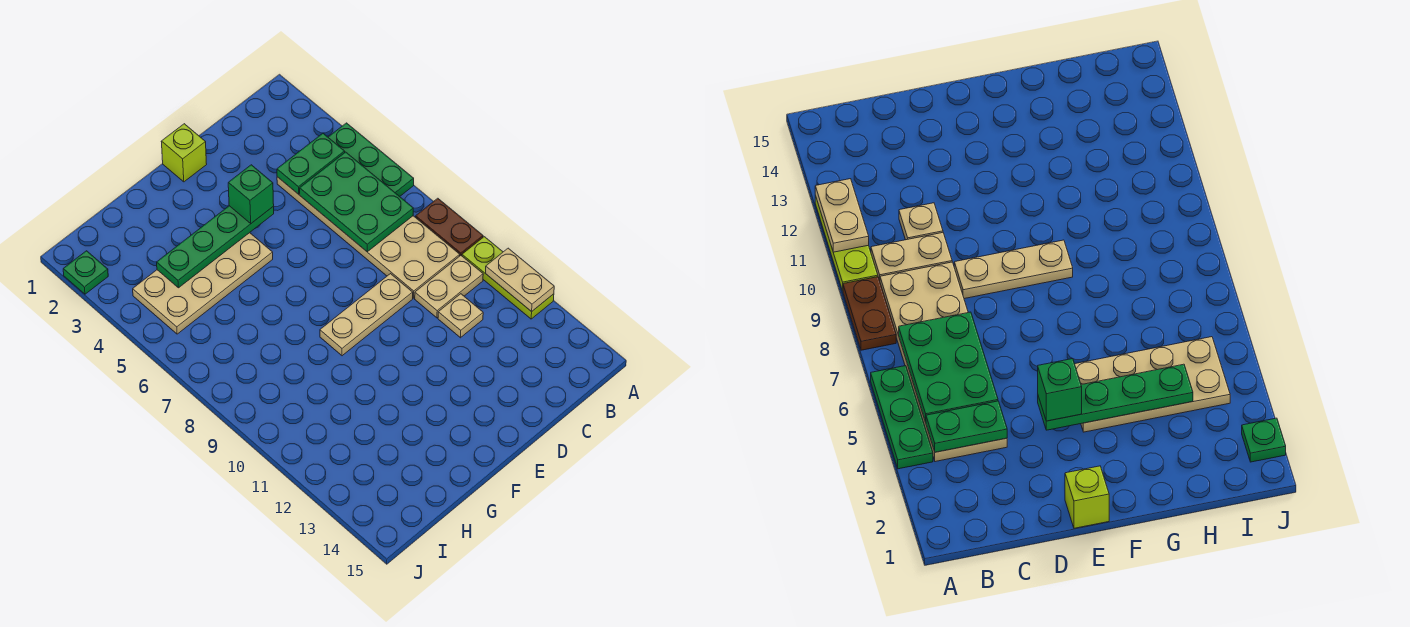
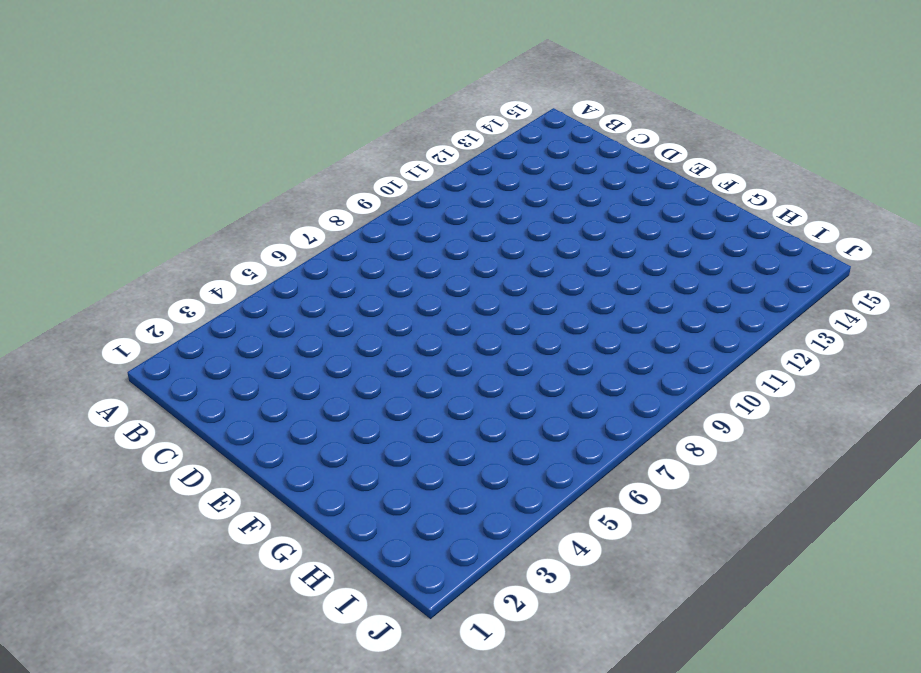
none -> green 1x3 plate [328,123,414,196]
none -> brown 1x2 plate [416,198,483,256]
none -> lime 1x3 plate [462,237,554,319]

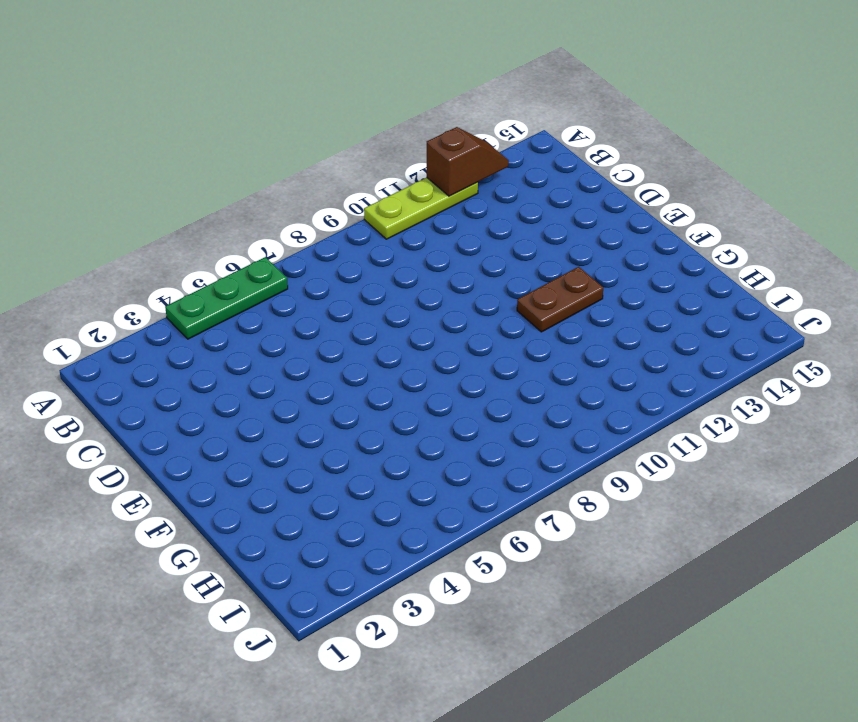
brown 1x2 slope [427,127,509,196] -> tan 1x2 plate [486,248,554,312]
brown 1x2 plate [517,267,603,332] -> brown 1x2 plate moved to [416,198,483,256]
none -> tan 2x6 plate [277,177,460,298]
none -> tan 1x2 plate [415,256,483,318]
none -> tan 1x1 plate [438,294,483,338]

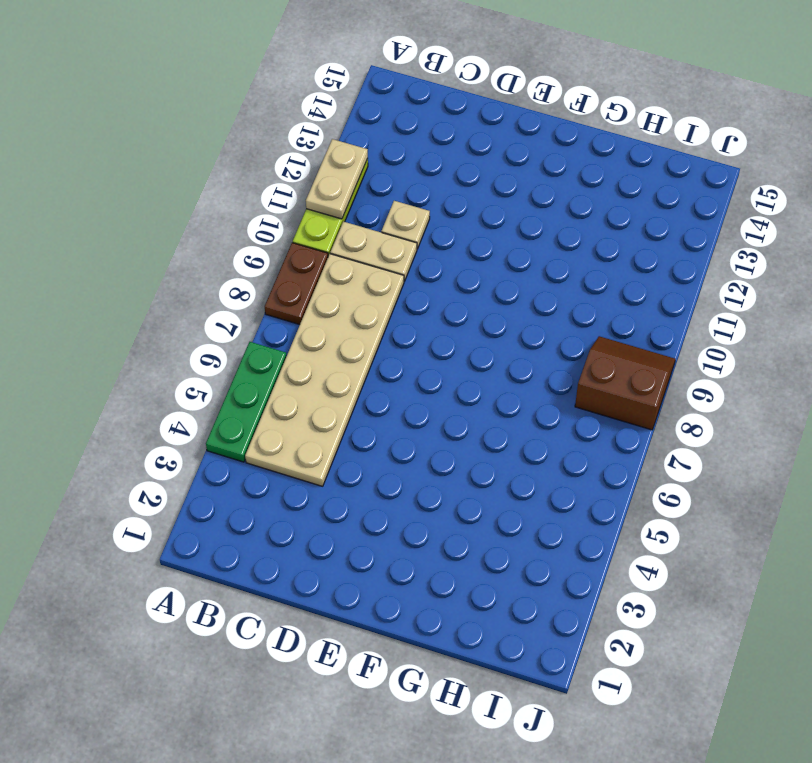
brown 2x2 slope [575,336,675,430] -> none
none -> tan 1x3 plate [320,274,413,356]
none -> lime 1x1 brick [161,124,207,182]
none -> tan 2x4 plate [133,233,273,334]

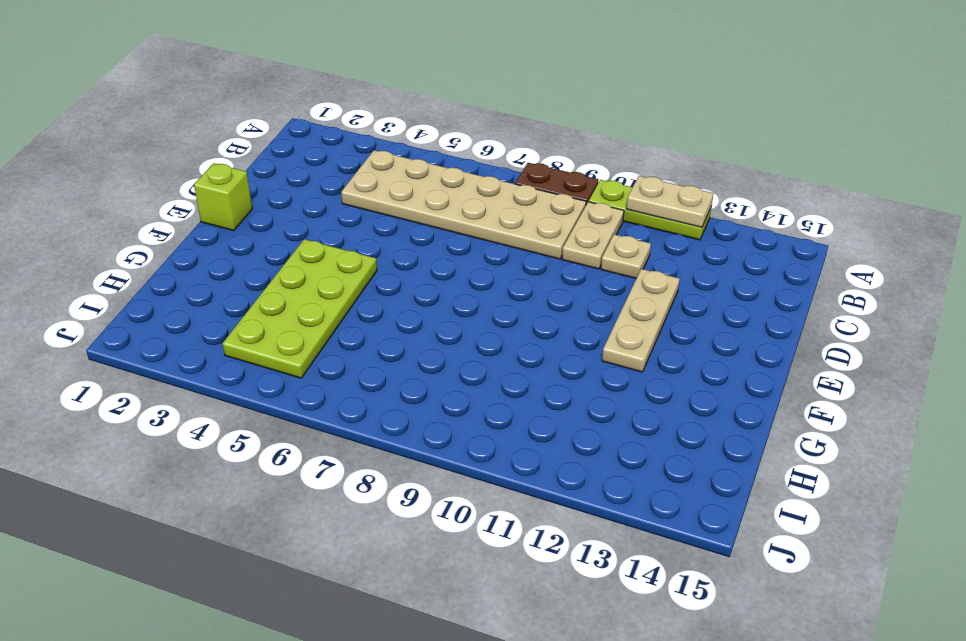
tan 1x3 plate [602,269,680,372] -> tan 1x3 plate moved to [320,274,413,356]
lime 2x4 plate [223,239,377,378] -> tan 2x4 plate [133,233,273,334]
none -> green 1x3 plate [328,123,414,196]
none -> green 1x1 plate [63,251,108,294]
none -> green 1x2 plate [277,134,345,194]

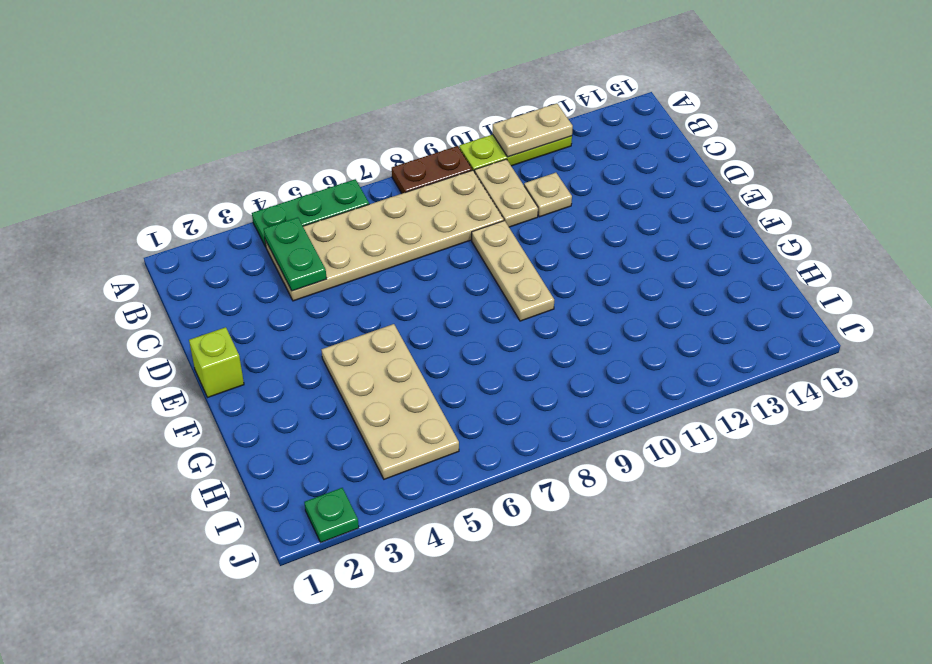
none -> green 2x3 plate [300,152,413,252]
none -> green 1x4 plate [157,206,274,288]
none -> green 1x1 brick [228,165,274,223]

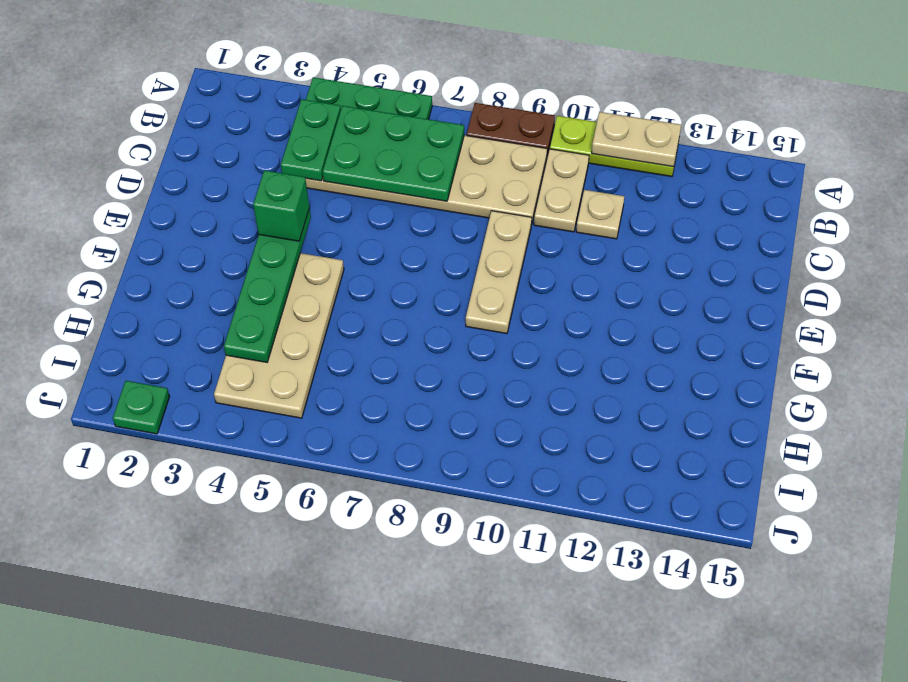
none -> lime 1x1 brick [161,124,207,182]

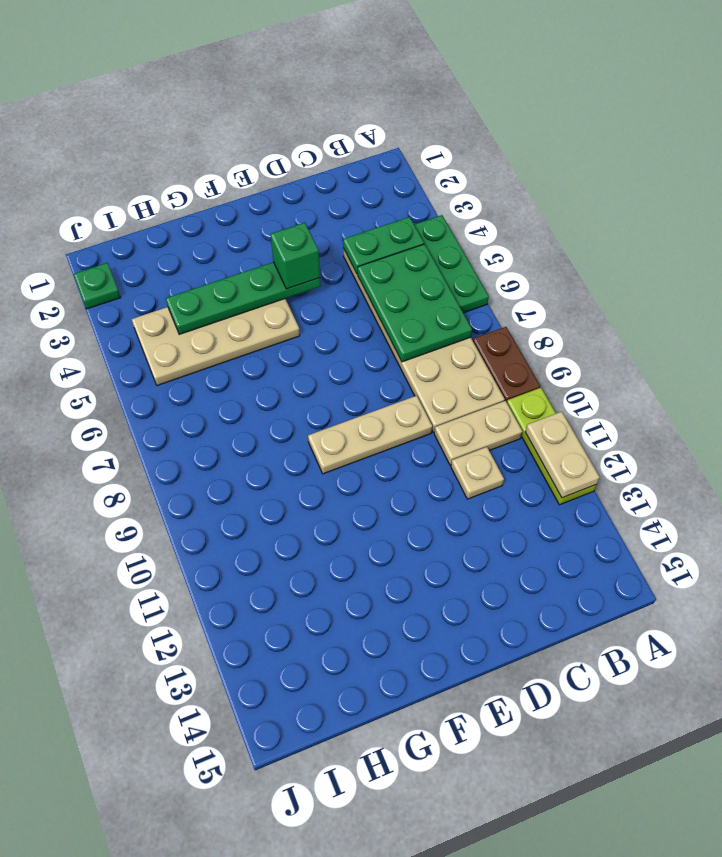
none -> lime 1x1 brick [161,124,207,182]

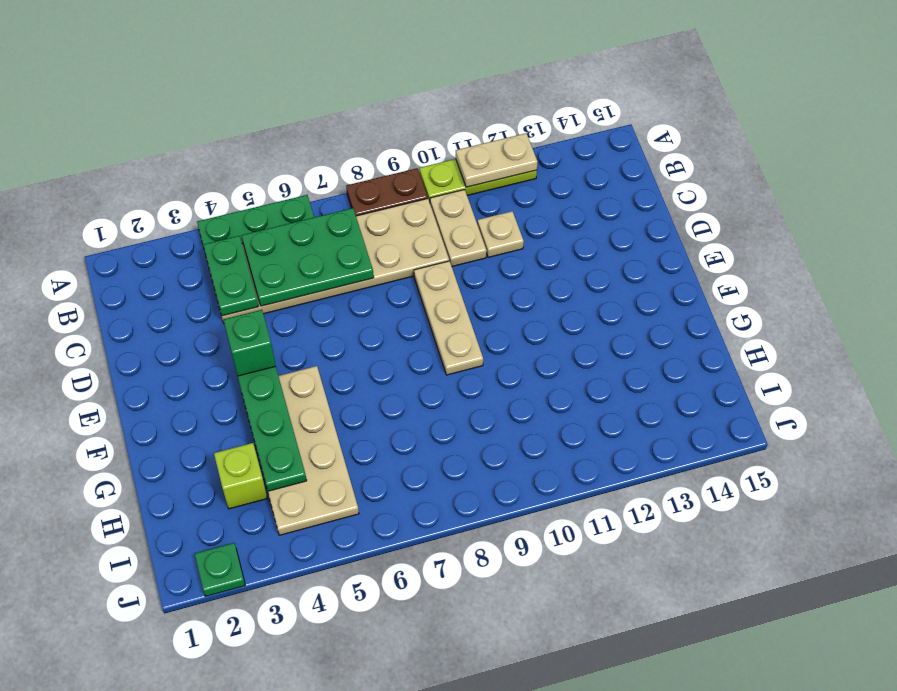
lime 1x1 brick [214,443,267,509] -> lime 1x1 brick moved to [161,124,207,182]

